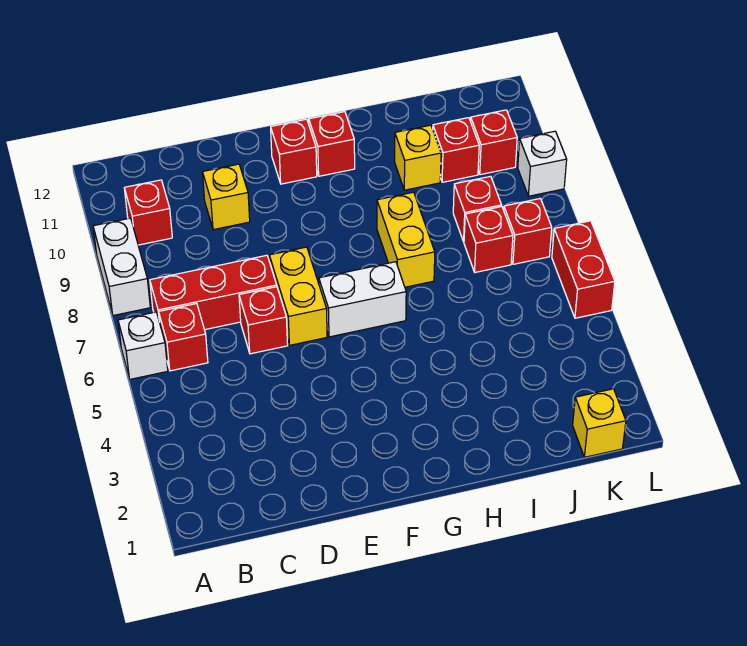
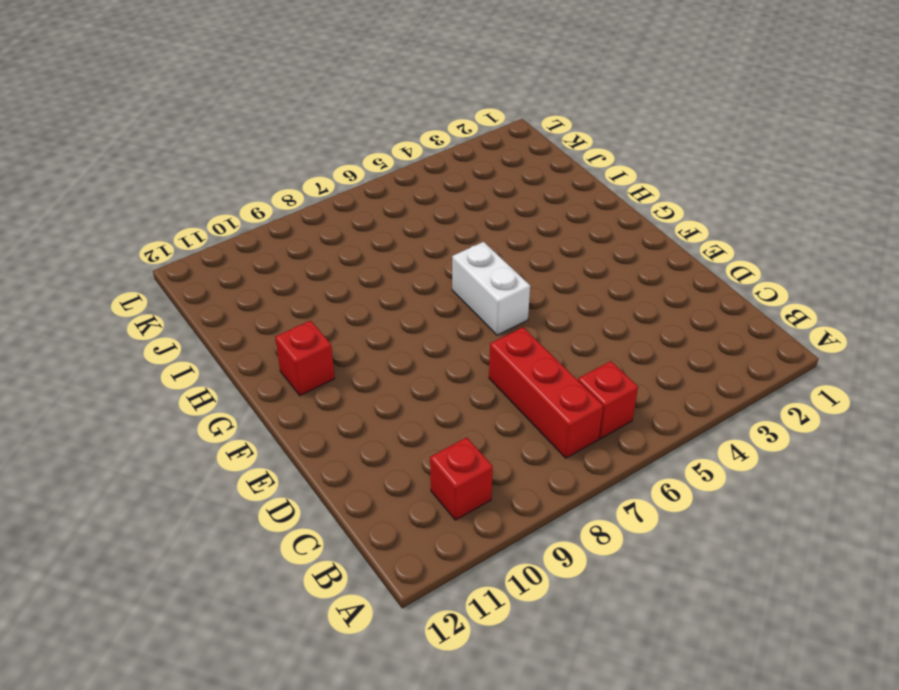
none -> white 1x1 brick [118,312,168,379]
none -> white 1x2 brick [93,218,150,315]
none -> red 1x1 brick [239,287,288,354]

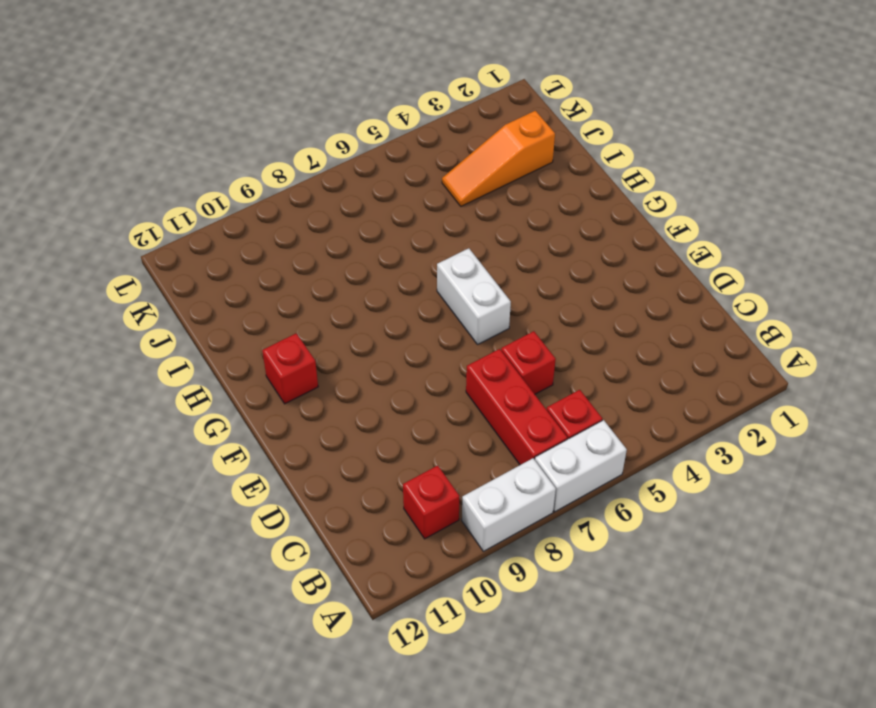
white 1x2 brick [535,420,627,512] -> white 1x1 brick [118,312,168,379]
orange 1x3 slope [442,111,555,206] -> none
none -> yellow 1x1 brick [203,164,250,230]
none -> yellow 1x2 brick [269,247,327,345]
none -> red 1x1 brick [271,119,317,184]

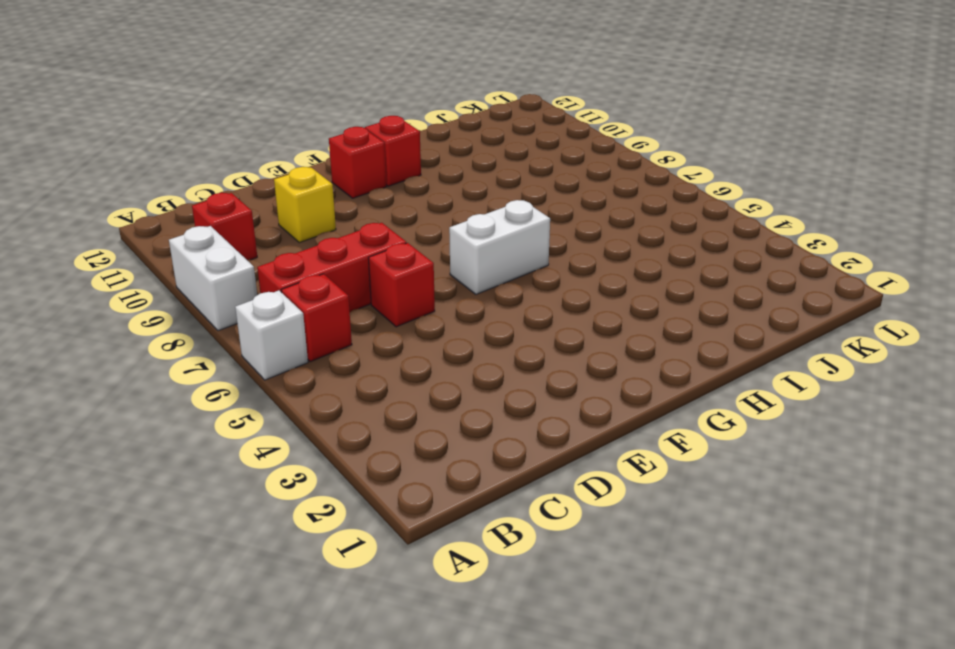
none -> yellow 1x2 brick [269,247,327,345]
none -> yellow 1x2 brick [377,192,435,287]
none -> yellow 1x1 brick [395,125,441,190]

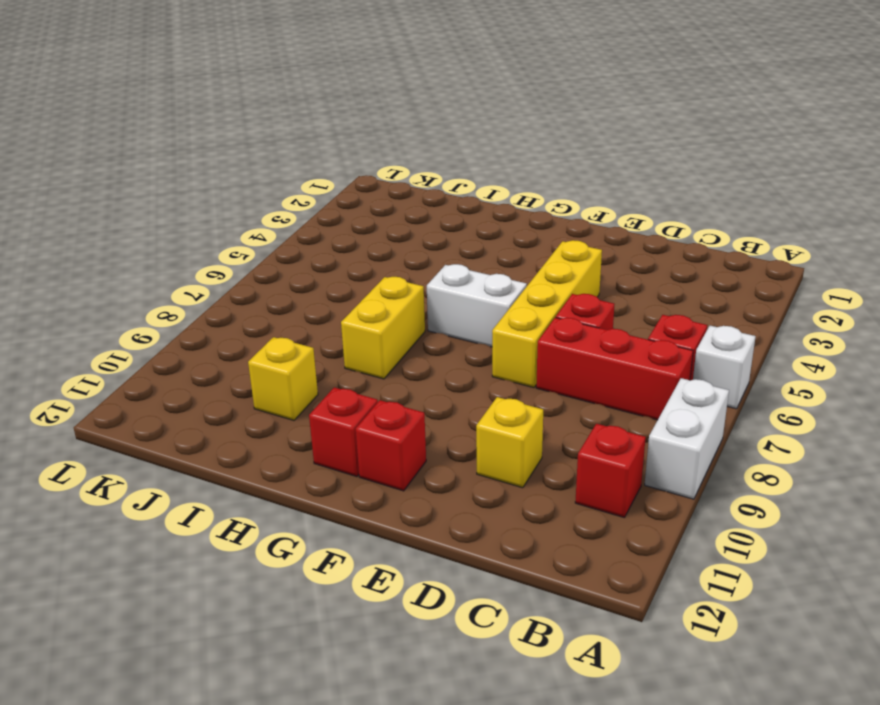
yellow 1x4 brick [492,240,602,388] -> yellow 1x2 brick [269,247,327,345]
none -> red 1x1 brick [464,206,513,272]
none -> red 1x1 brick [453,176,502,242]
none -> red 1x1 brick [433,118,479,182]

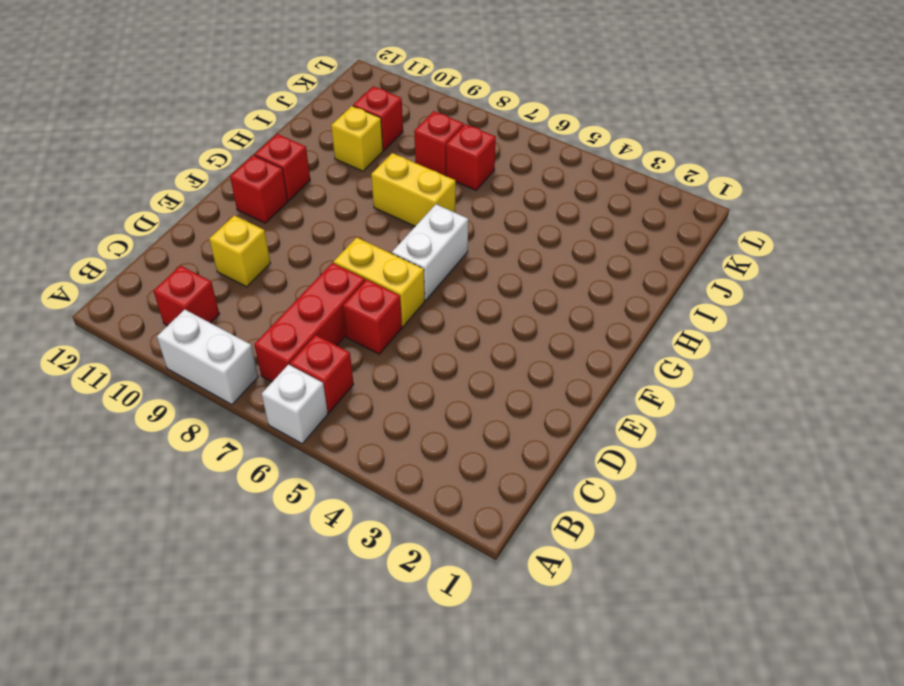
none -> yellow 1x1 brick [573,389,626,457]
none -> red 1x1 brick [504,199,552,264]
none -> red 1x1 brick [471,110,517,175]

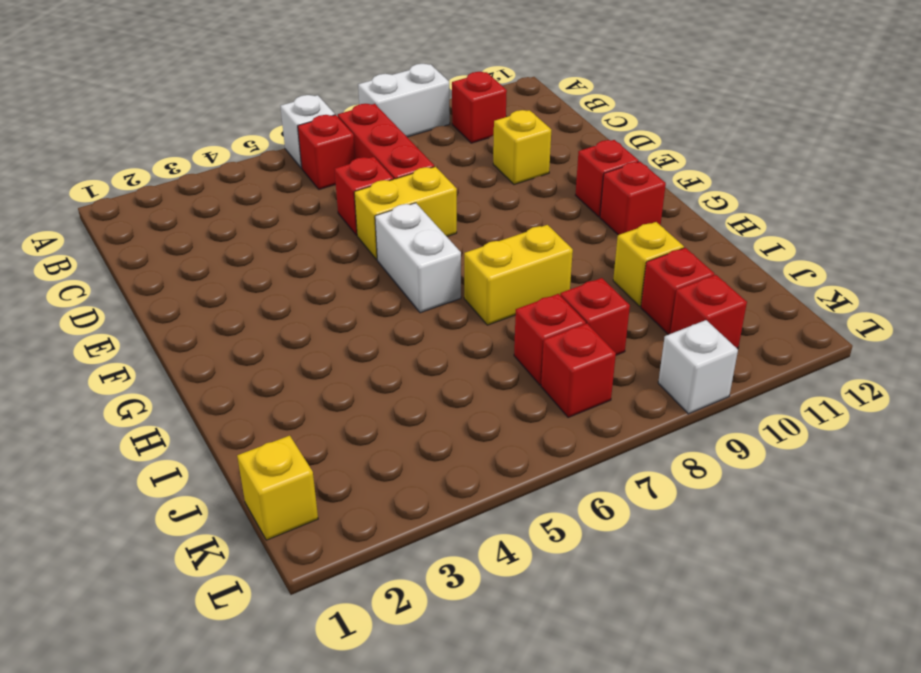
none -> red 1x2 brick [552,221,615,318]

